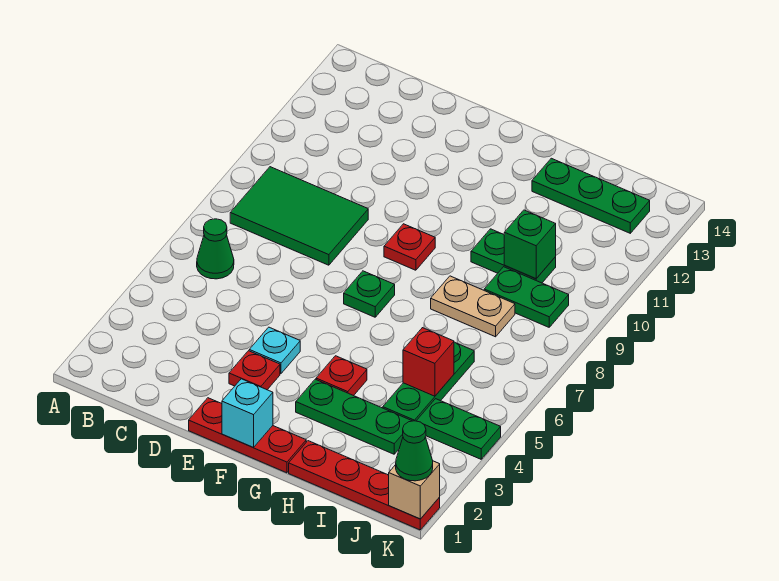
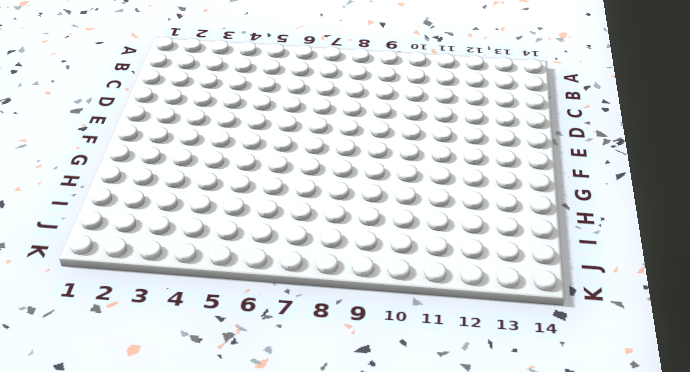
none -> green 1x1 cone [197,219,234,279]
none -> green 2x3 tile [230,167,368,265]
none -> red 1x3 plate [189,398,306,473]

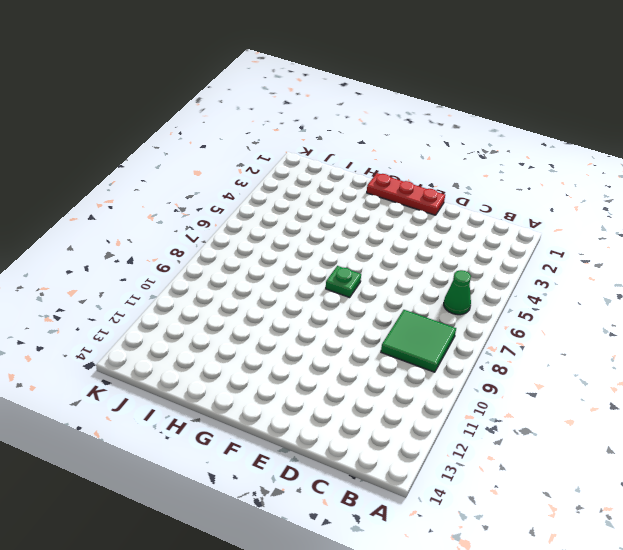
green 2x2 tile [381,310,456,372] -> green 2x3 tile [230,167,368,265]
none -> red 1x1 plate [229,351,280,390]
none -> cyan 1x1 plate [249,327,300,374]
none -> red 1x1 plate [384,224,435,270]

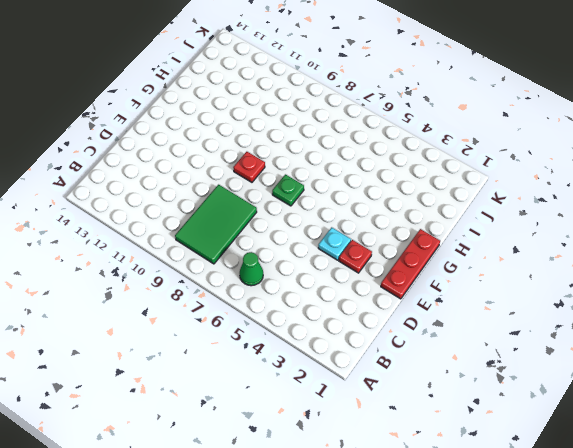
none -> green 1x3 plate [296,379,412,454]
none -> red 1x1 plate [316,356,367,396]
none -> red 1x4 plate [289,441,440,530]

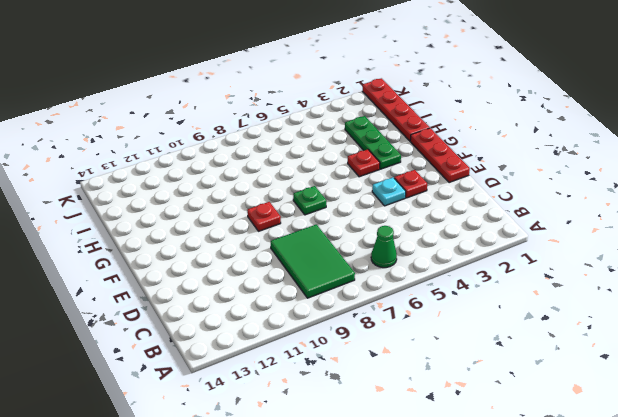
none -> tan 1x2 plate [431,276,515,337]
none -> green 1x2 plate [471,229,556,283]
none -> green 1x3 plate [532,158,650,233]

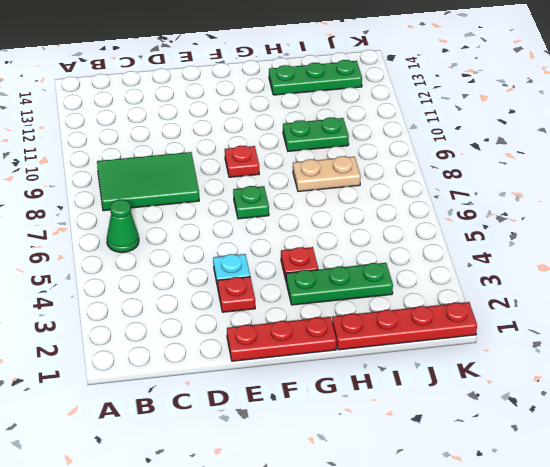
none -> green 1x3 plate [383,342,474,421]
none -> green 1x2 plate [484,267,569,327]
none -> green 1x2 plate [417,399,501,459]

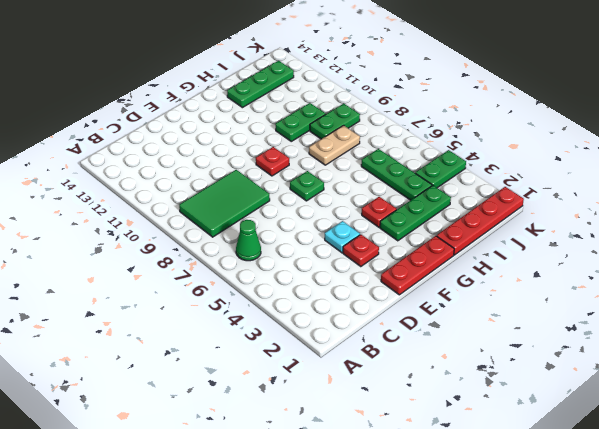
none -> cyan 1x1 brick [222,379,273,447]
none -> red 1x1 brick [403,328,454,396]
none -> green 1x1 brick [504,210,556,279]

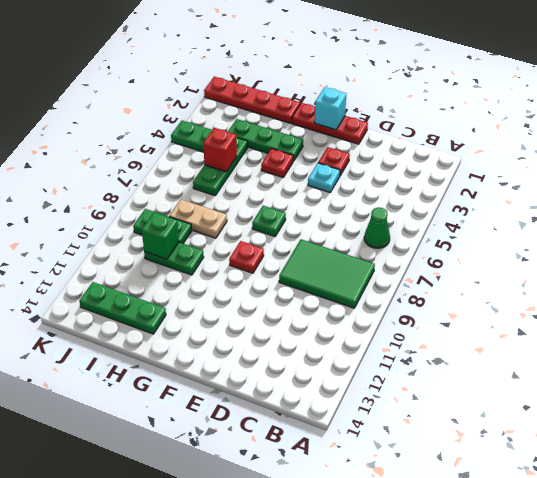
none -> tan 1x1 brick [389,461,440,519]
none -> green 1x1 cone [396,421,433,481]

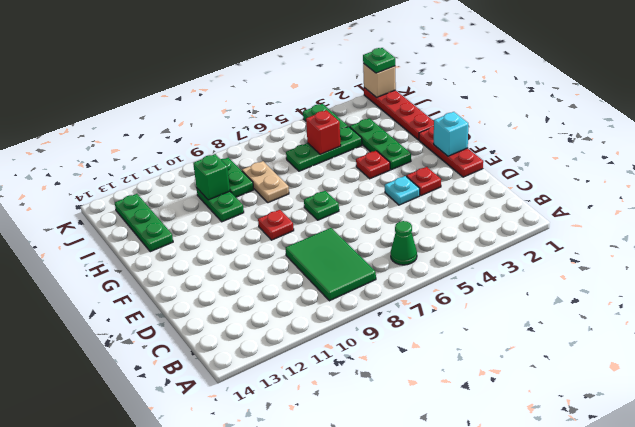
green 1x1 plate [363,48,395,73] -> green 1x1 cone [396,421,433,481]

